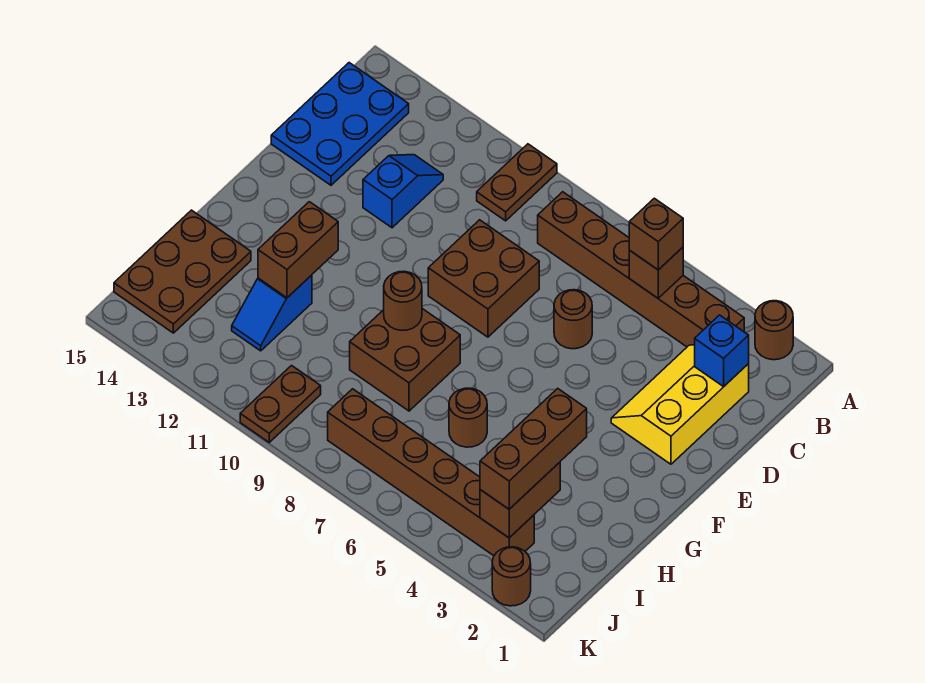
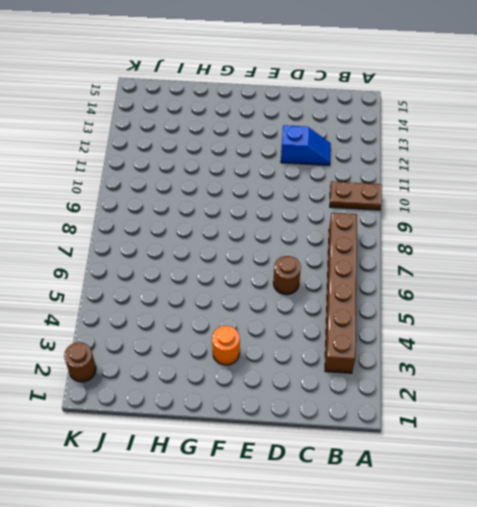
orange 1x1 round brick [212,326,240,365] -> none
none -> brown 1x1 round brick [755,301,793,360]
none -> blue 2x3 plate [271,63,409,185]
none -> yellow 2x3 slope [611,345,749,464]

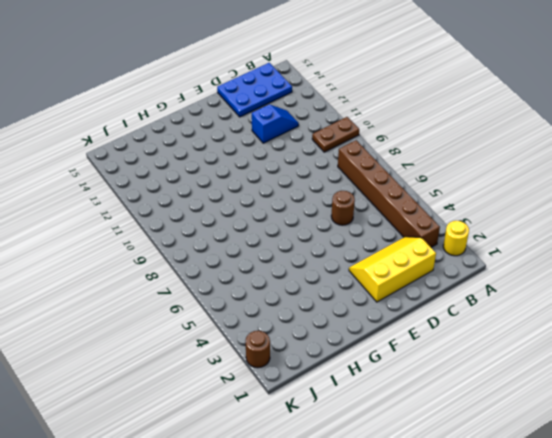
yellow 1x1 round brick [443,221,469,256] -> brown 1x1 round brick [755,301,793,360]
none -> brown 2x2 brick [428,220,539,337]
none -> brown 2x2 brick [350,309,460,411]
none -> brown 1x1 round brick [449,388,487,447]

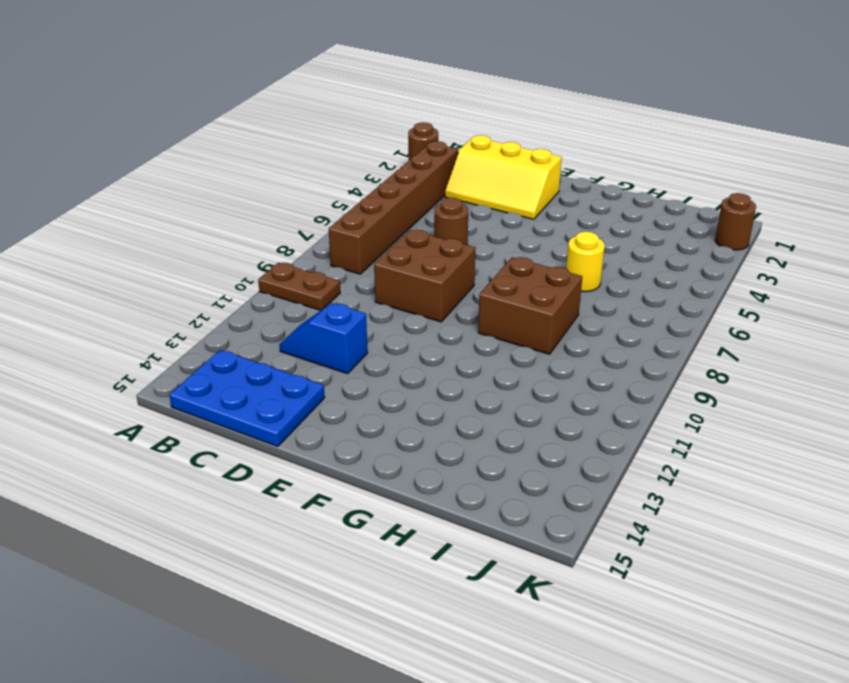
yellow 1x1 round brick [566,232,605,292] -> brown 1x1 round brick [449,388,487,447]
none -> blue 1x2 slope [232,275,312,351]
none -> brown 2x3 plate [114,210,251,333]
none -> brown 1x6 brick [328,389,534,556]

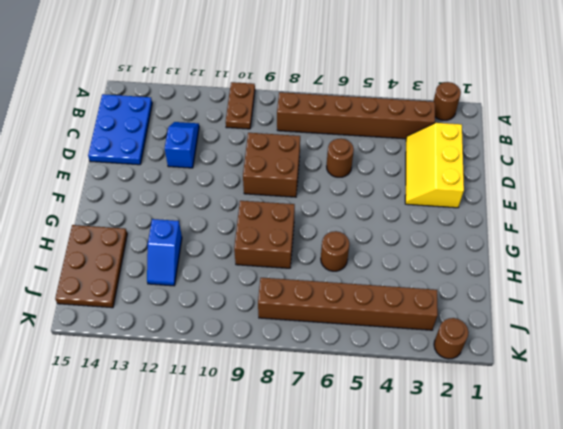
none -> brown 1x2 plate [240,366,321,442]
none -> brown 1x1 brick [629,247,683,298]
none -> blue 1x1 brick [695,315,749,387]

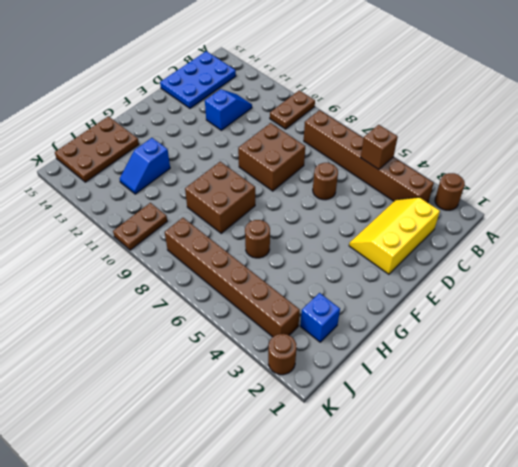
blue 1x1 brick [300,293,340,342] -> blue 1x1 brick moved to [695,315,749,387]
none -> brown 1x1 round brick [384,271,422,331]
none -> brown 1x2 brick [258,202,338,298]
none -> brown 1x2 brick [480,462,560,538]

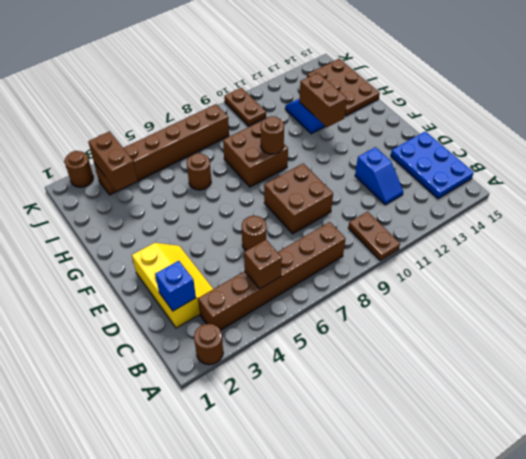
none -> brown 1x1 brick [629,198,683,270]
none -> brown 1x3 brick [480,388,587,509]

